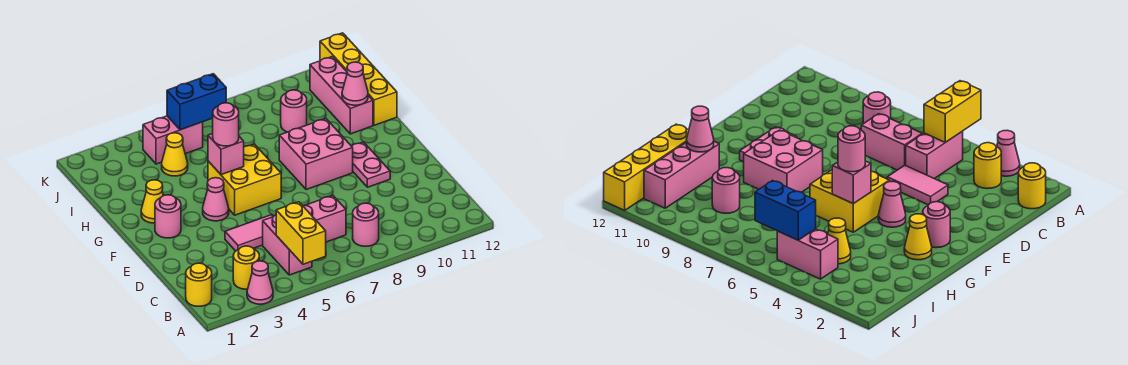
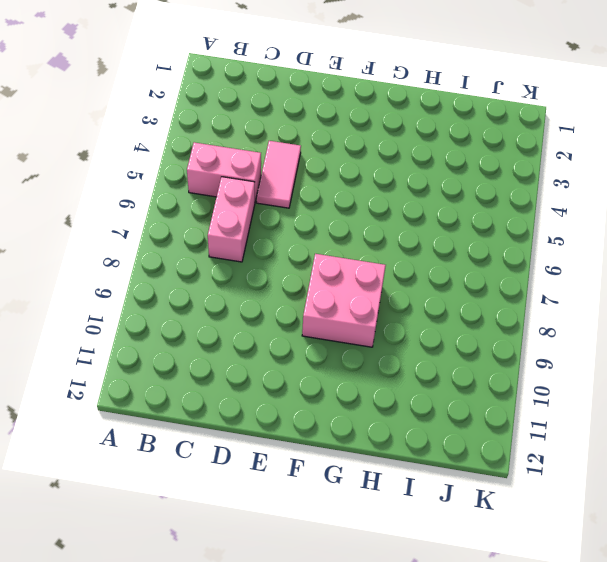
none -> pink 1x1 cone [247,261,273,304]
none -> yellow 1x1 round brick [186,263,212,306]
none -> yellow 1x1 round brick [233,246,259,289]

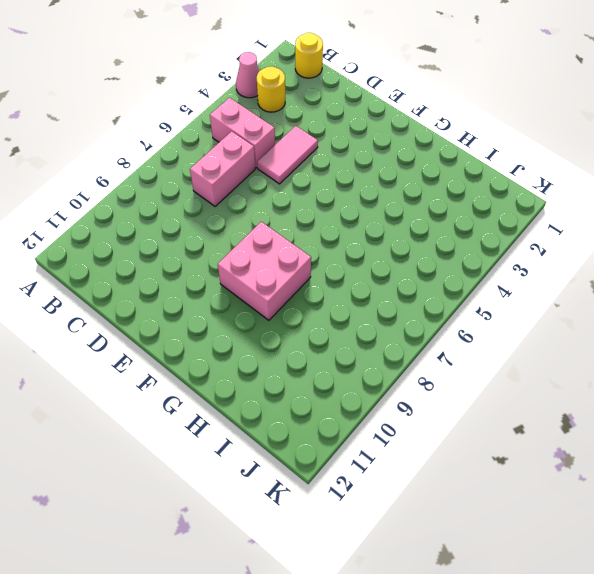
none -> pink 1x1 round brick [353,203,379,246]
none -> pink 1x2 plate [352,142,390,187]
none -> pink 1x1 round brick [155,195,181,238]

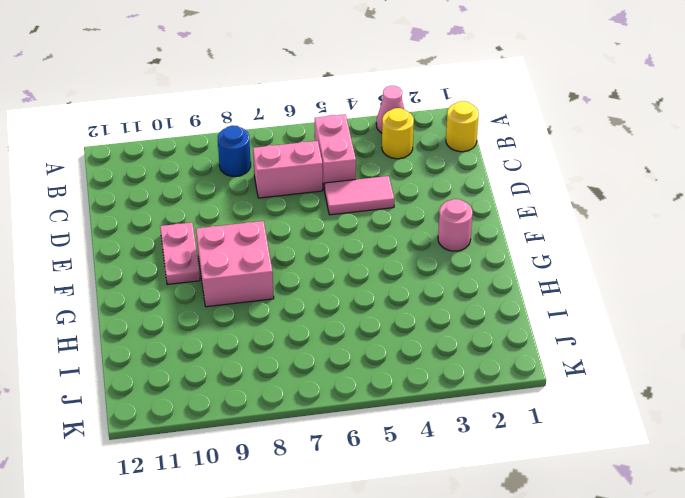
blue 1x1 round brick [218,125,251,176] -> pink 1x1 round brick [353,203,379,246]
none -> pink 1x1 cone [203,178,229,221]
none -> yellow 2x2 brick [208,144,281,215]
none -> yellow 1x1 cone [141,180,163,223]

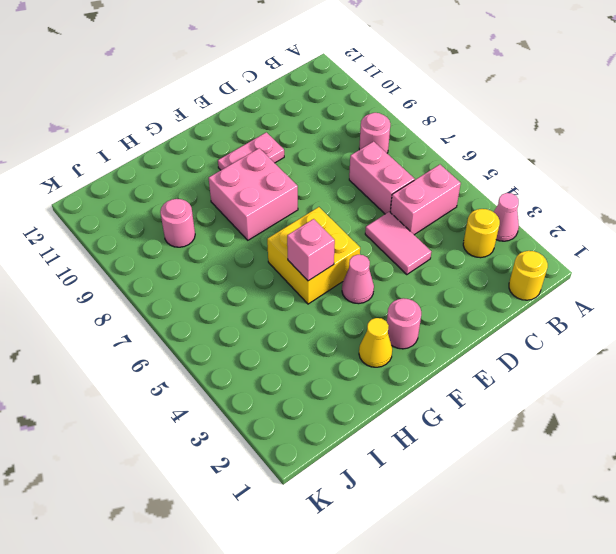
none -> pink 1x3 brick [310,57,373,134]
none -> yellow 1x4 brick [320,33,397,125]
none -> yellow 1x1 cone [162,133,188,176]

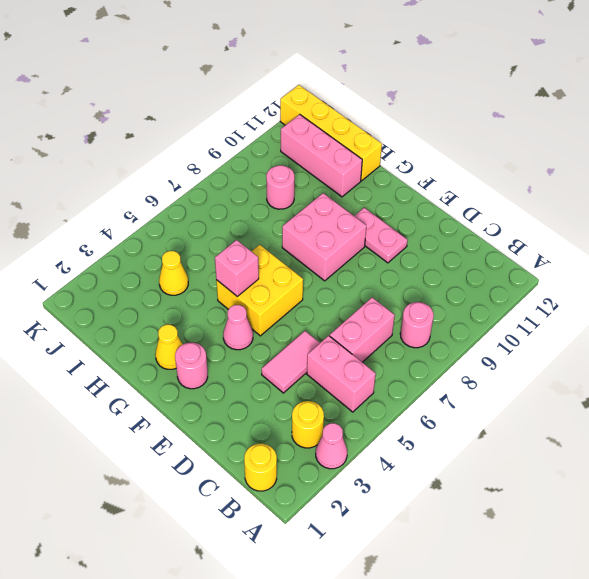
none -> pink 1x2 brick [143,116,203,164]
none -> yellow 1x2 brick [276,202,326,264]
none -> pink 1x1 cone [342,62,368,105]

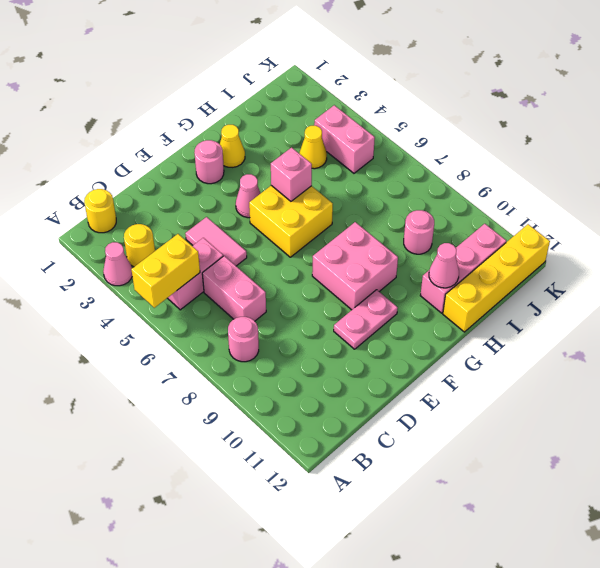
none -> blue 1x2 brick [167,74,226,130]
none -> pink 1x1 round brick [213,103,239,146]

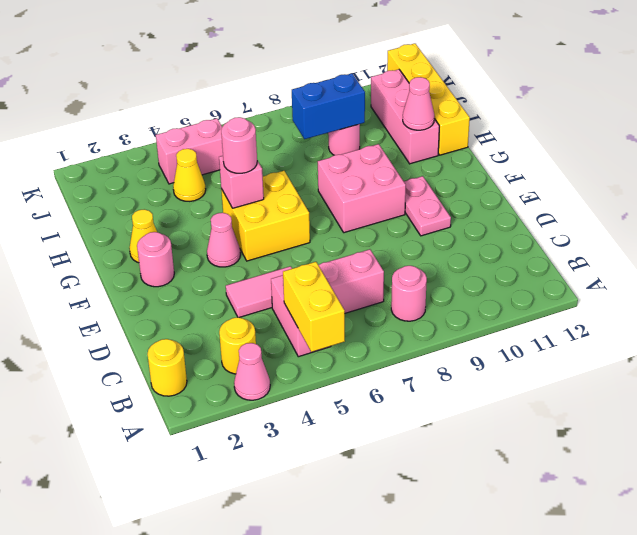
blue 1x2 brick [292,73,365,139] -> blue 1x2 brick moved to [167,74,226,130]

